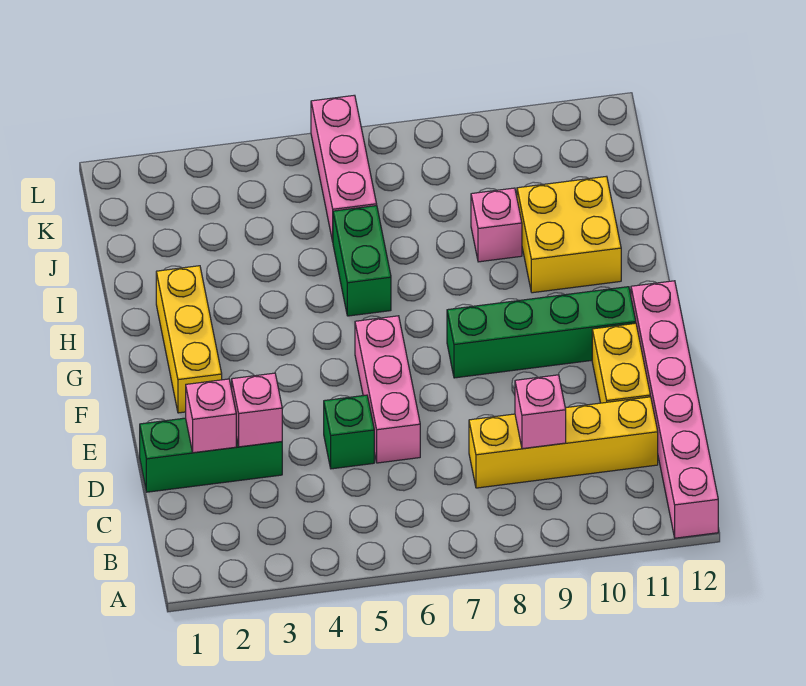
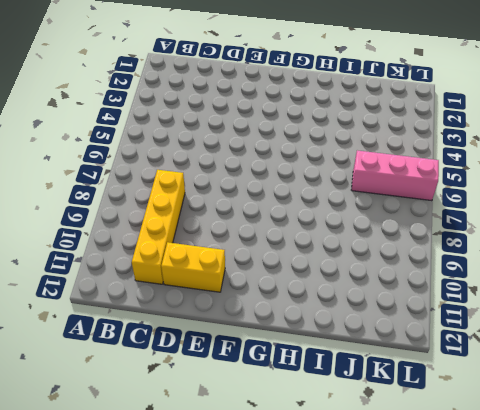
none -> pink 1x6 brick [631,281,718,538]
none -> green 1x3 brick [140,418,282,492]
none -> green 1x1 brick [324,395,374,469]

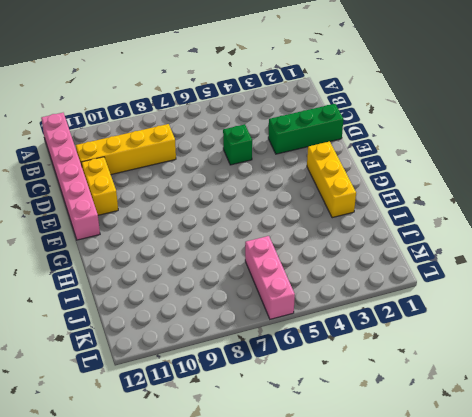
none -> pink 1x3 brick [355,316,420,463]
none -> green 1x4 brick [447,287,636,378]
none -> green 1x2 brick [333,206,391,316]

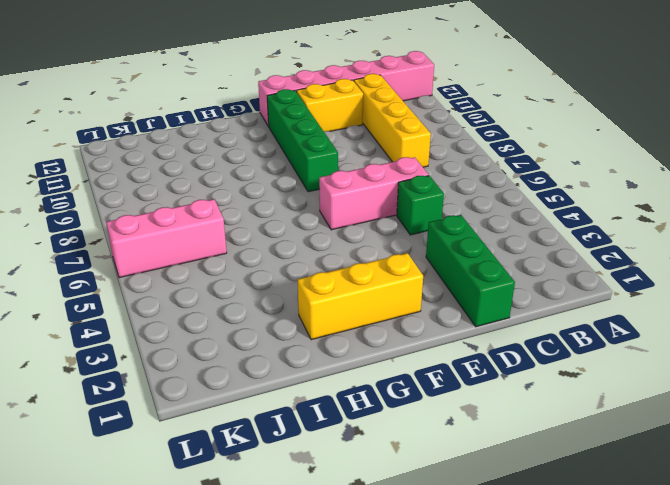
none -> green 1x2 brick [333,206,391,316]
none -> yellow 2x2 brick [517,176,621,293]
none -> pink 1x1 brick [471,188,522,262]

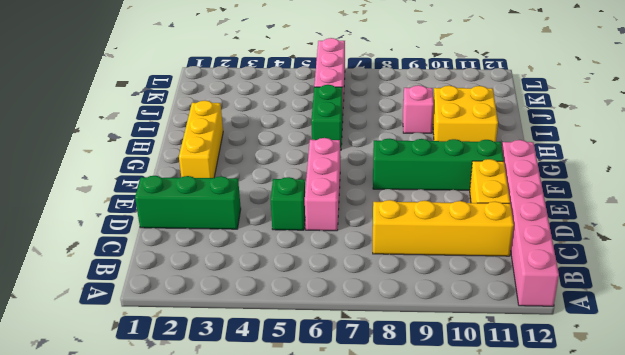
none -> pink 1x1 brick [515,375,566,449]
none -> pink 1x1 brick [186,379,236,453]
none -> pink 1x1 brick [231,373,282,447]

